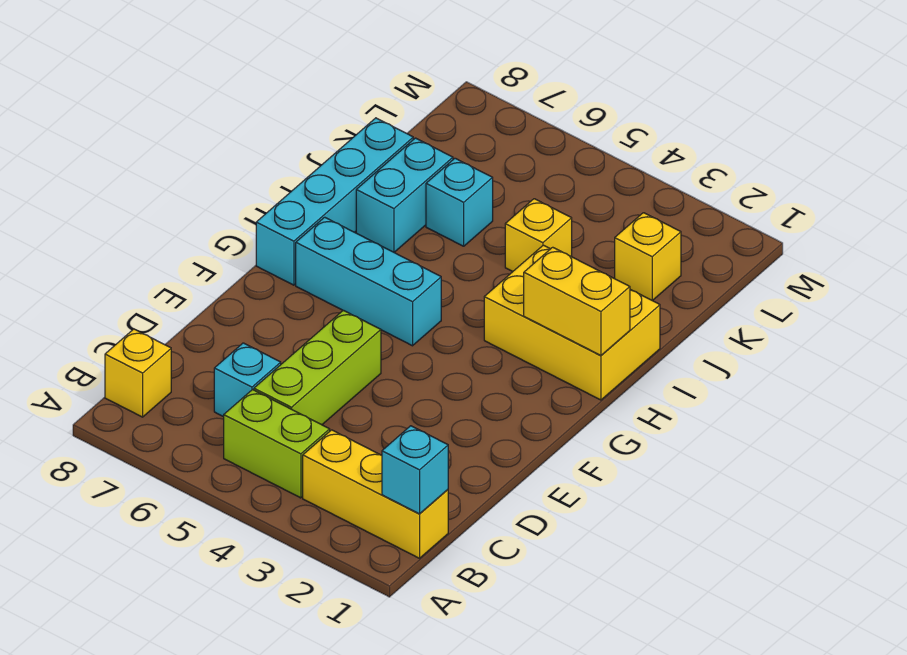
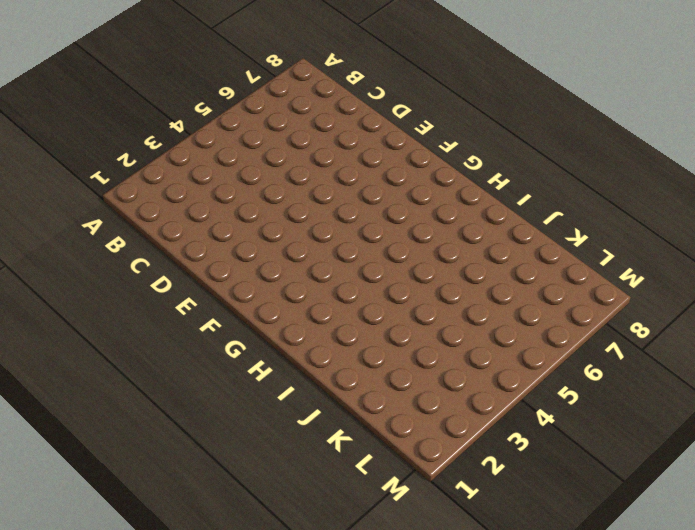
none -> yellow 1x3 brick [303,430,448,558]
none -> lime 1x2 brick [224,390,330,498]
none -> yellow 1x1 brick [105,329,171,417]

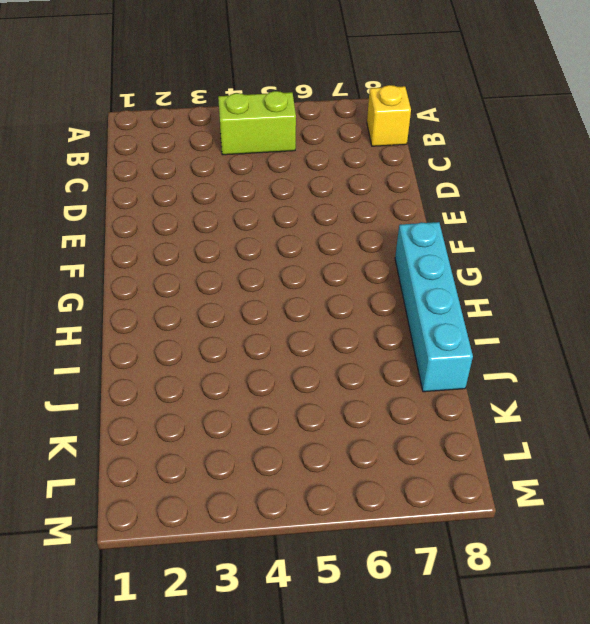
none -> yellow 1x3 brick [303,430,448,558]
none -> lime 1x3 brick [254,310,381,425]
none -> cyan 1x1 brick [214,343,281,417]

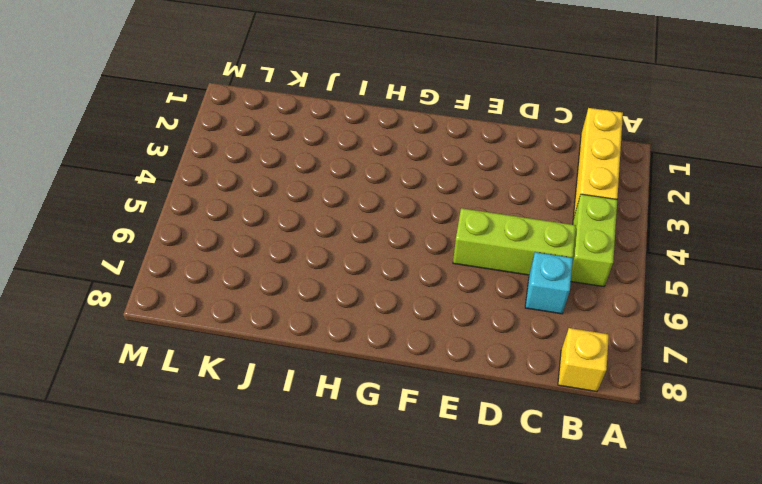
none -> cyan 1x3 brick [296,217,441,346]
none -> cyan 1x4 brick [256,118,413,285]
none -> yellow 2x3 brick [484,245,660,400]

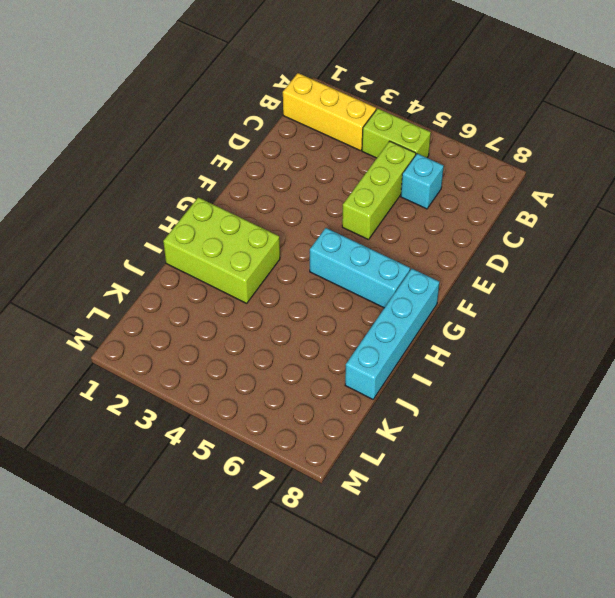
lime 2x3 brick [163,197,280,303] -> yellow 2x3 brick [484,245,660,400]
none -> yellow 1x1 brick [105,329,171,417]
none -> cyan 1x2 brick [356,138,453,252]
none -> yellow 1x1 brick [505,199,572,271]

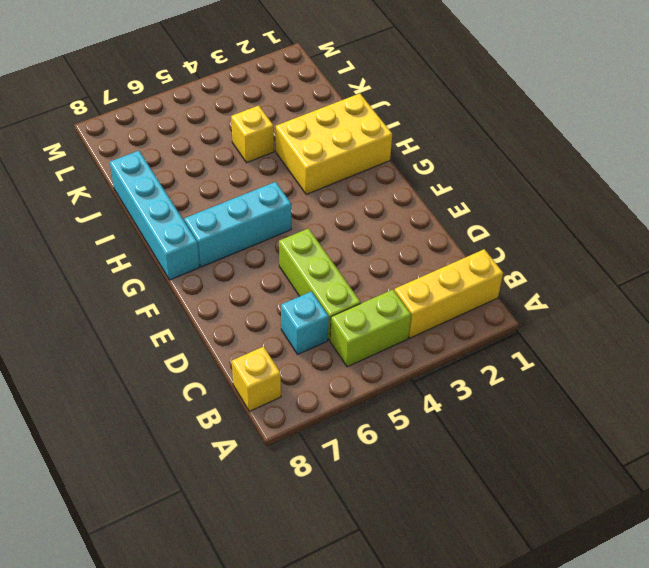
none -> cyan 1x2 brick [356,138,453,252]
none -> cyan 1x1 brick [426,158,493,246]
none -> yellow 1x1 brick [615,213,681,301]

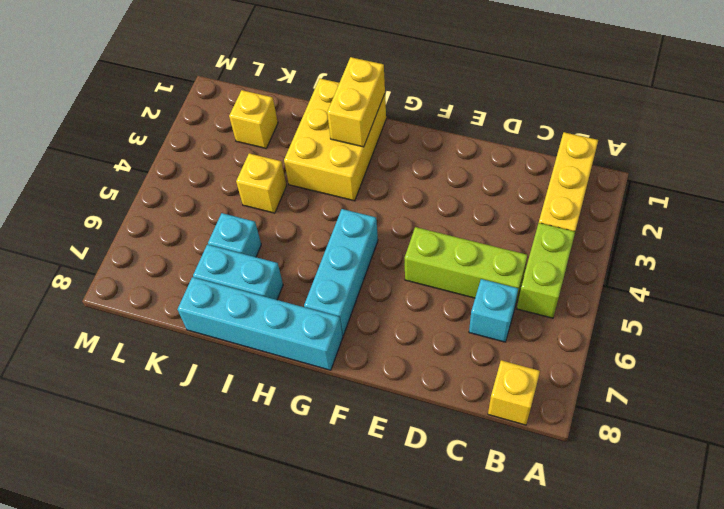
none -> cyan 1x1 brick [382,426,448,514]

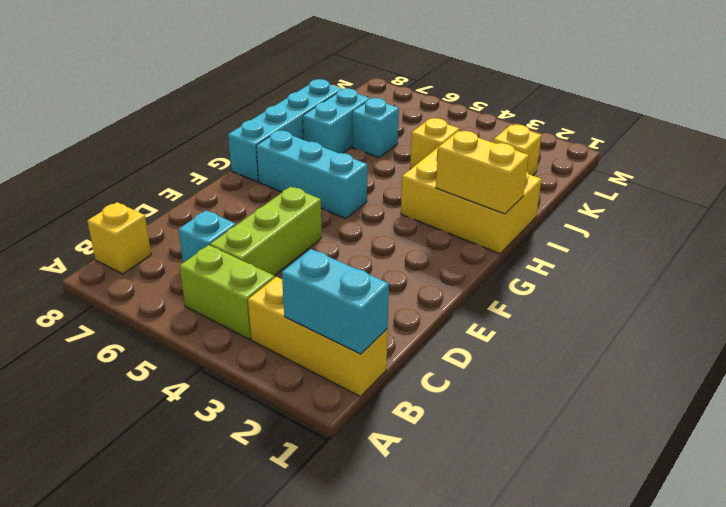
cyan 1x2 brick [282,249,389,354] -> cyan 1x1 brick [382,426,448,514]

